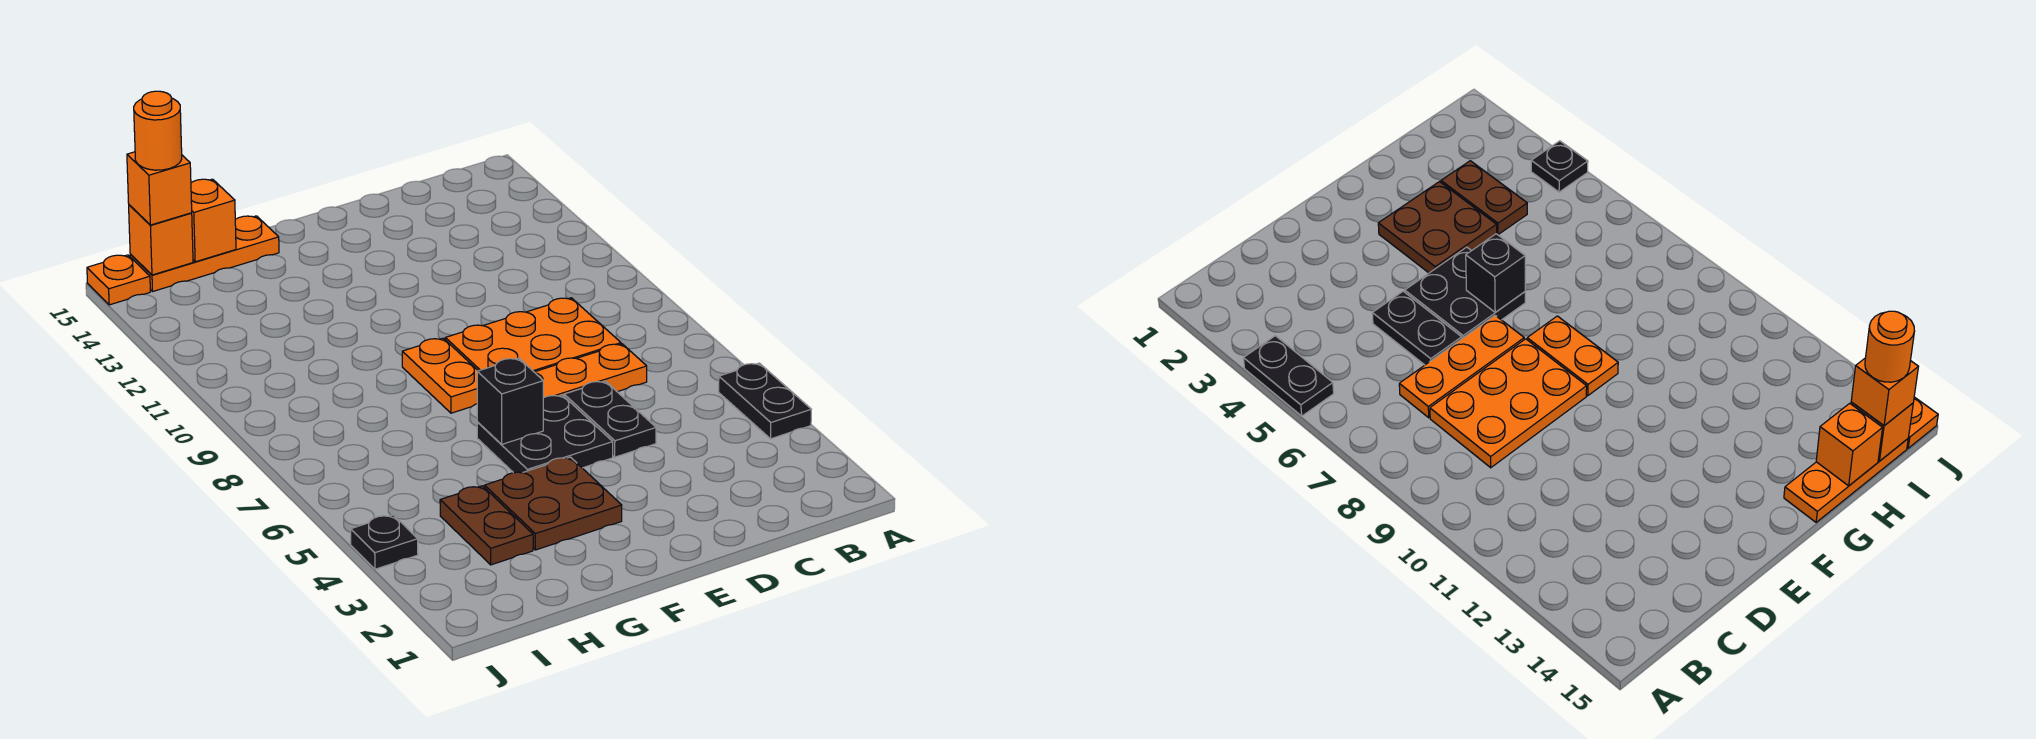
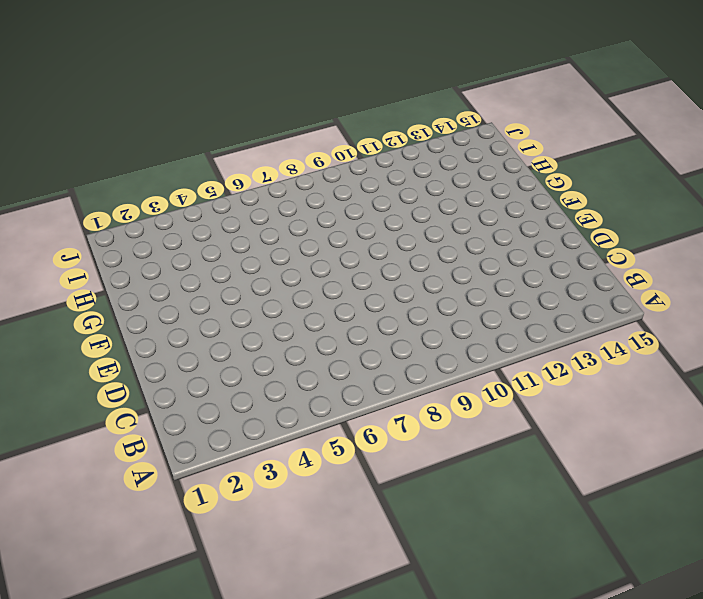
none -> black 1x2 plate [719,363,811,439]
none -> orange 1x3 plate [535,344,647,398]
none -> orange 2x3 plate [445,298,621,372]

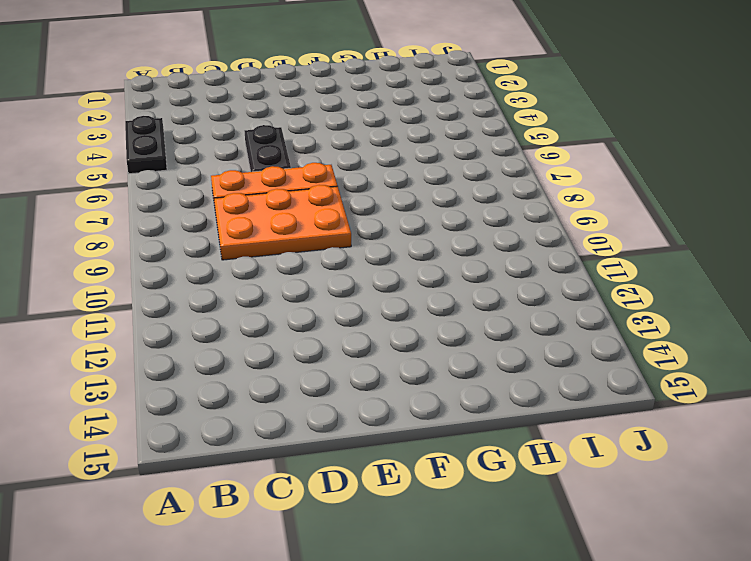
none -> black 2x2 plate [477,395,613,473]
none -> brown 2x2 plate [485,457,622,550]
none -> orange 1x2 plate [402,338,478,413]

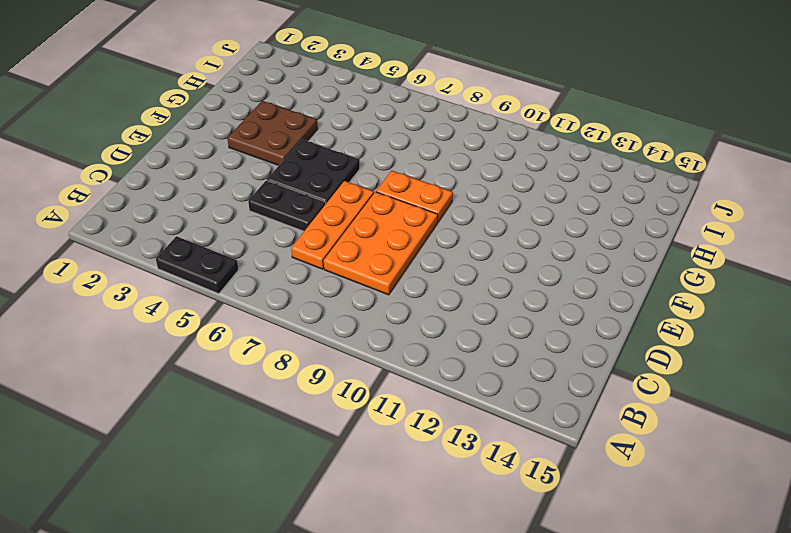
none -> orange 1x3 plate [130,216,279,291]
none -> brown 1x2 plate [440,486,533,565]
none -> black 1x1 plate [351,515,418,569]

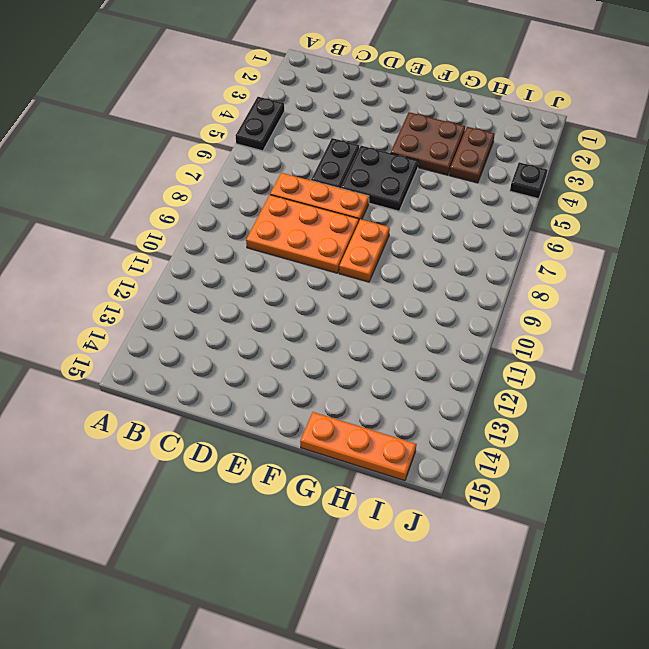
none -> orange 1x1 plate [87,255,150,305]
none -> black 1x1 brick [477,358,543,444]
none -> orange 1x1 brick [191,179,236,262]

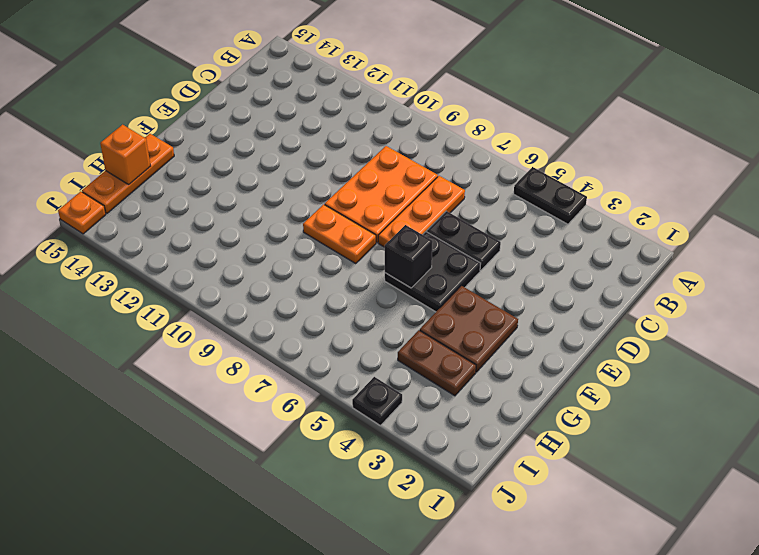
none -> orange 1x1 brick [129,205,193,275]
none -> orange 1x1 brick [127,152,192,225]
none -> orange 1x1 round brick [134,91,182,170]

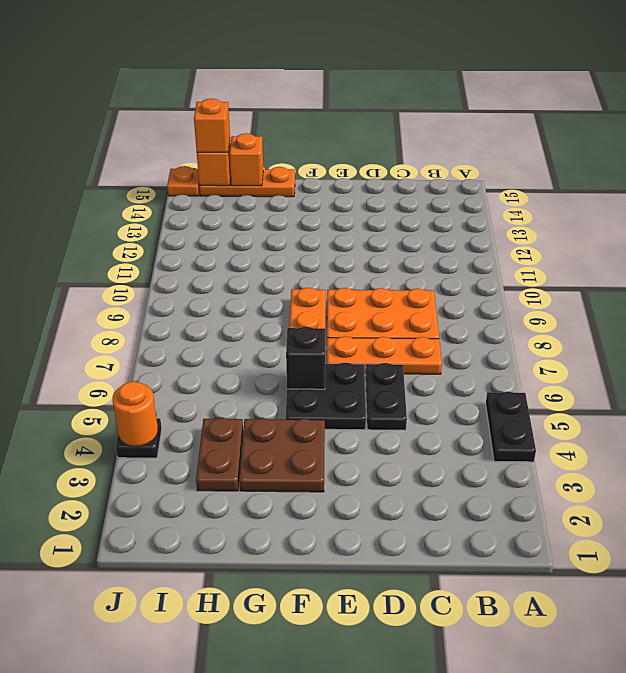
orange 1x1 round brick [113,381,158,447] -> orange 1x1 round brick moved to [134,91,182,170]

